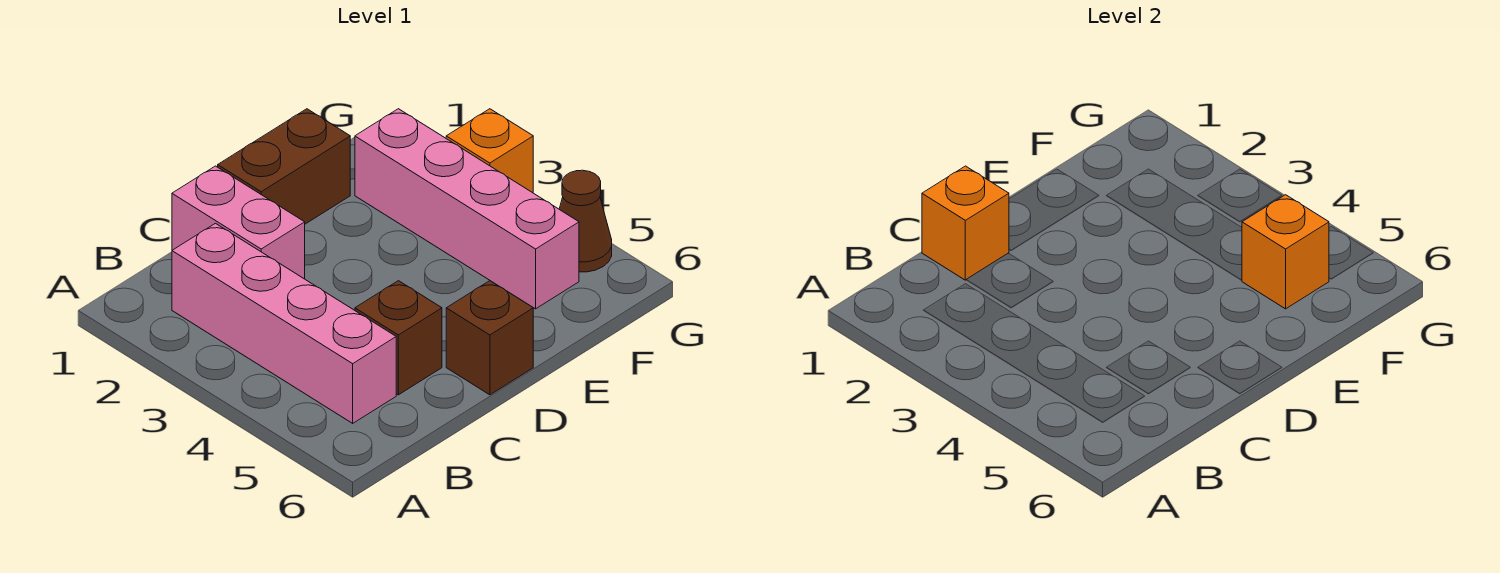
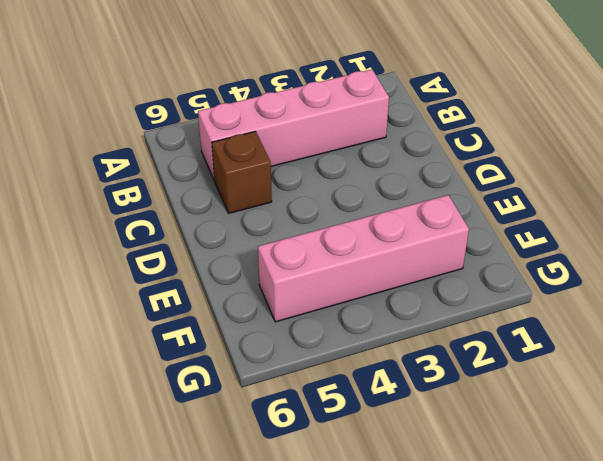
none -> pink 1x2 brick [172,166,305,279]
none -> brown 1x2 brick [218,109,350,224]

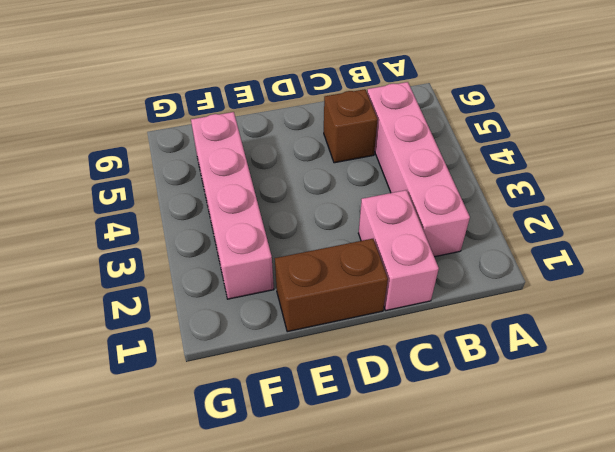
none -> brown 1x1 brick [446,281,533,395]
none -> orange 1x1 brick [446,109,533,193]

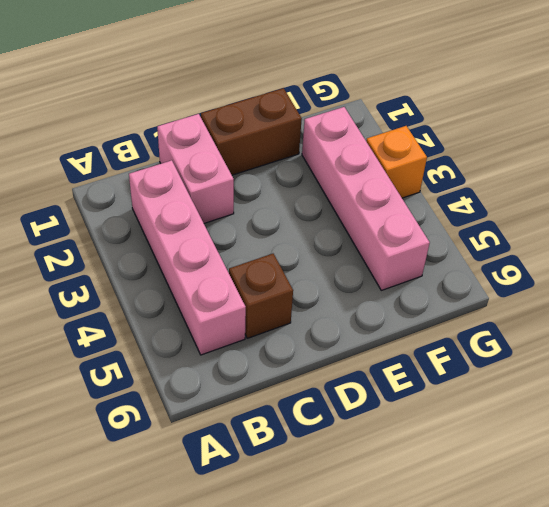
none -> brown 1x1 brick [446,281,533,395]
none -> brown 1x1 cone [559,170,612,272]

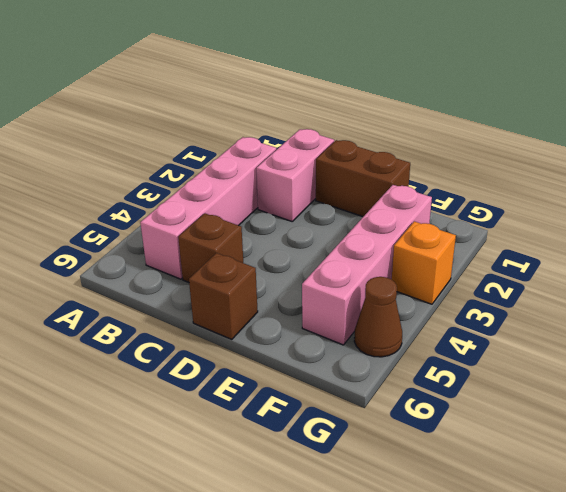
none -> orange 1x1 brick [922,166,1009,280]
none -> orange 1x1 brick [1242,195,1329,309]

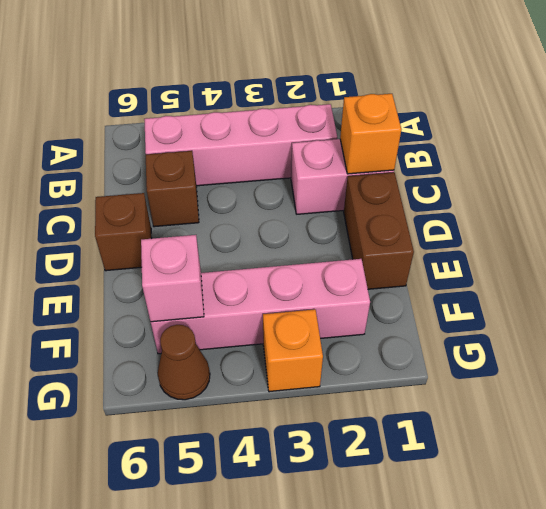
pink 1x1 brick [141,235,204,322] -> orange 1x1 brick [1242,195,1329,309]

